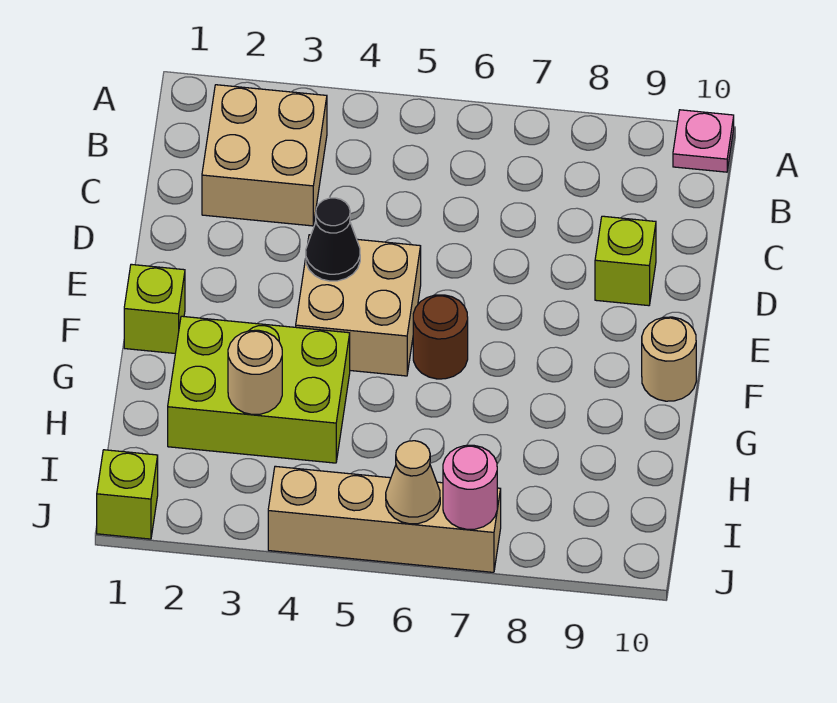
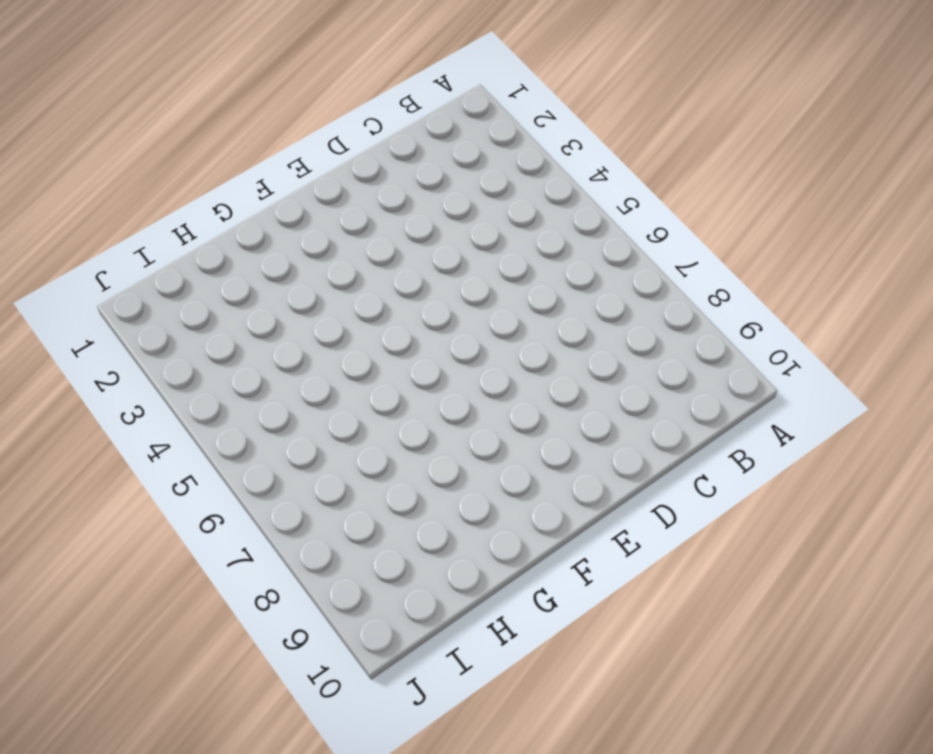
none -> pink 1x1 plate [673,110,734,172]
none -> tan 2x2 brick [202,85,327,226]
none -> lime 1x1 brick [595,216,656,306]

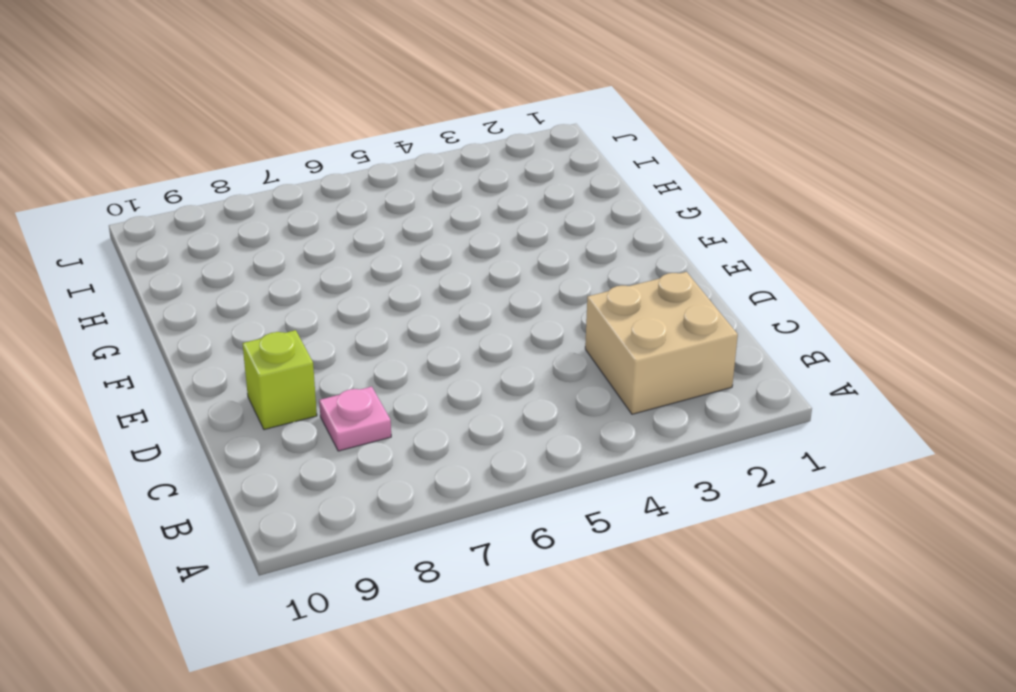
pink 1x1 plate [319,387,391,451] -> pink 1x1 plate moved to [673,110,734,172]
none -> tan 2x2 brick [296,235,421,376]
none -> lime 1x1 brick [124,264,185,353]
none -> brown 1x1 round brick [413,295,468,379]

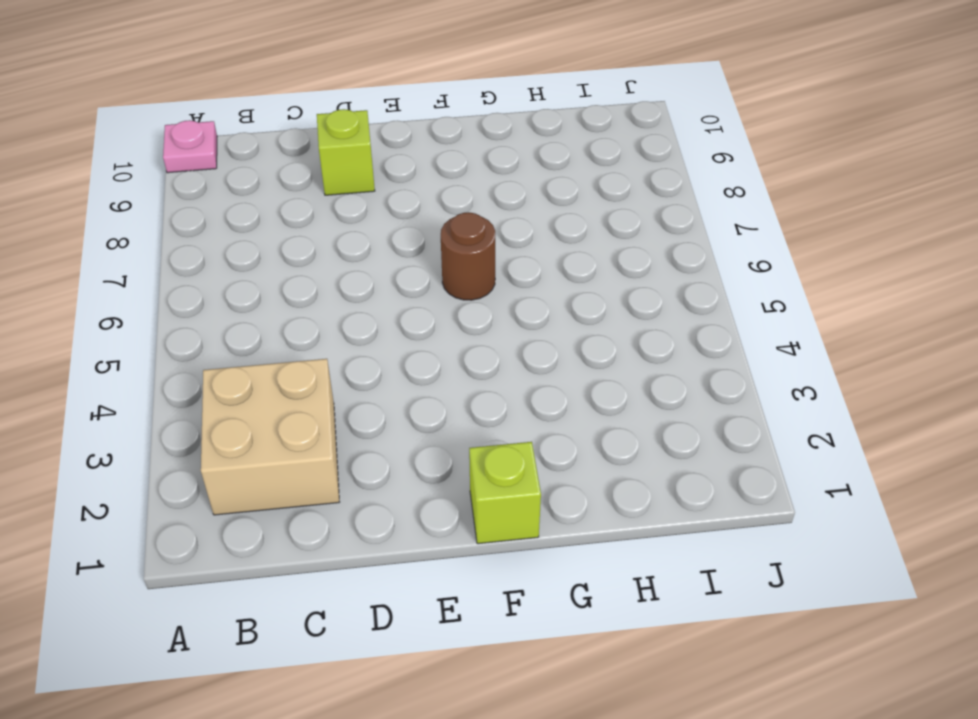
none -> tan 2x2 brick [296,235,421,376]
none -> tan 1x1 round brick [642,317,696,401]
none -> lime 2x3 brick [168,316,350,463]

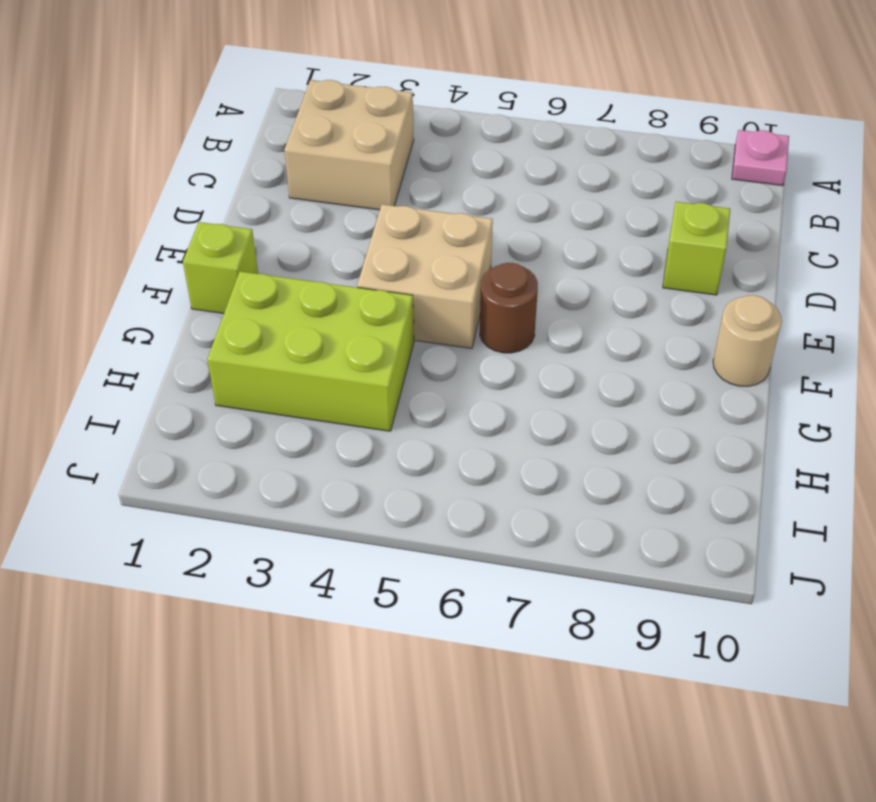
none -> lime 1x1 brick [97,450,158,539]
none -> tan 1x4 brick [268,466,501,572]
none -> black 1x1 cone [306,198,360,281]

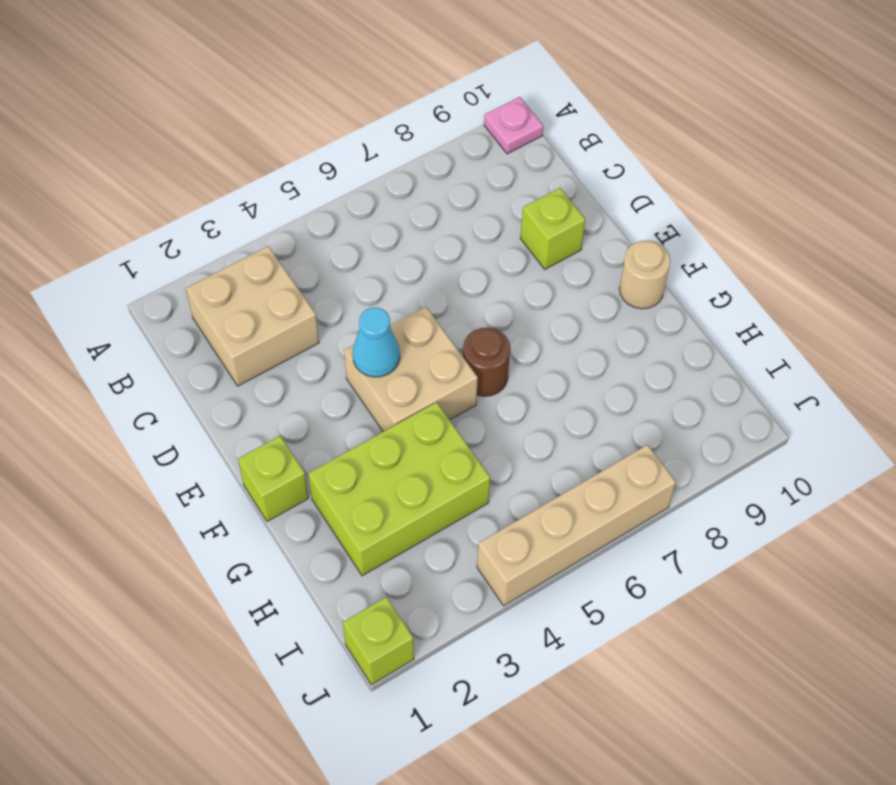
cyan 1x1 cone [353,308,400,377] -> black 1x1 cone [306,198,360,281]
none -> tan 1x1 round brick [228,330,282,415]
none -> tan 1x1 cone [386,441,440,524]
none -> pink 1x1 round brick [443,445,497,529]

